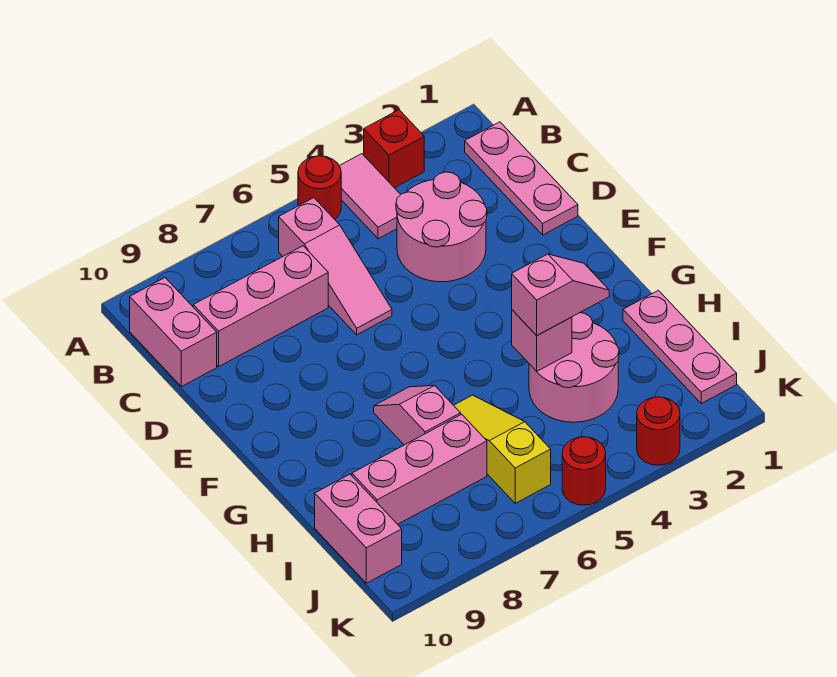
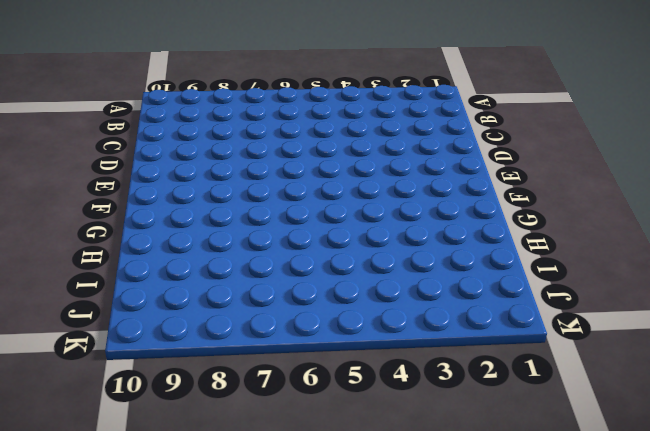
none -> red 1x1 brick [364,110,424,188]
none -> pink 1x2 tile [340,154,401,239]
none -> red 1x1 round brick [298,156,341,219]

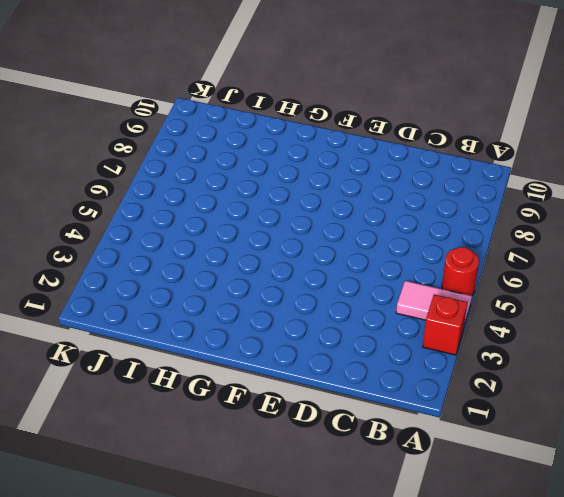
none -> pink 1x3 plate [465,122,578,235]
none -> pink 1x3 slope [279,198,392,335]
none -> pink 1x2 brick [130,278,217,387]

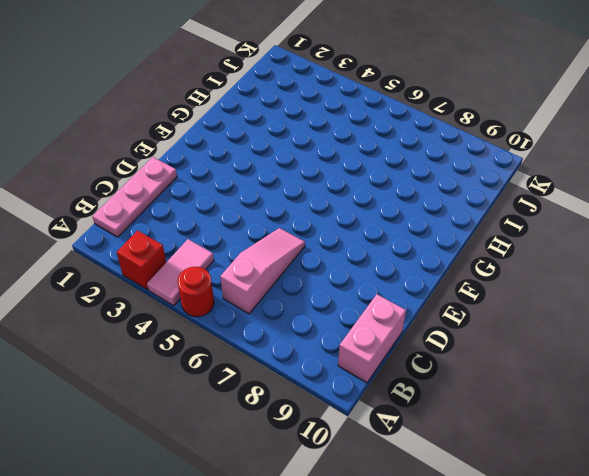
none -> pink 2x2 round brick [396,172,487,282]
none -> pink 1x3 brick [193,246,328,366]
none -> pink 1x2 slope [374,386,461,445]

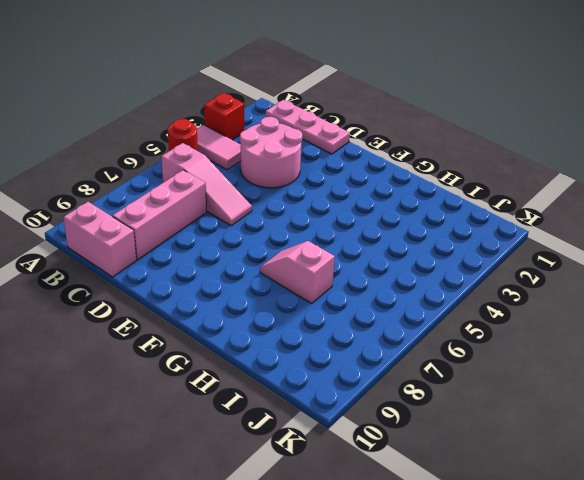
none -> pink 1x3 plate [623,290,737,403]
none -> pink 2x2 round brick [529,313,619,422]
none -> yellow 1x3 slope [454,395,551,503]

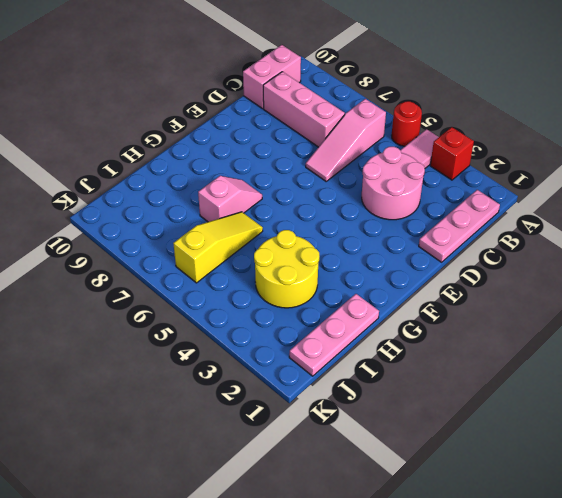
yellow 2x2 round brick [254,230,319,308] -> pink 2x2 round brick [529,313,619,422]
none -> pink 1x3 brick [352,414,487,524]
none -> pink 1x2 brick [315,474,402,583]
none -> red 1x1 round brick [637,397,680,465]

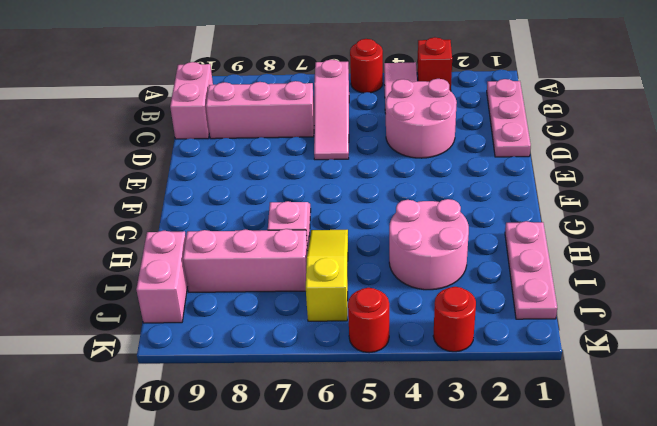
none -> pink 1x1 brick [512,310,572,371]
none -> pink 1x2 slope [512,254,609,335]

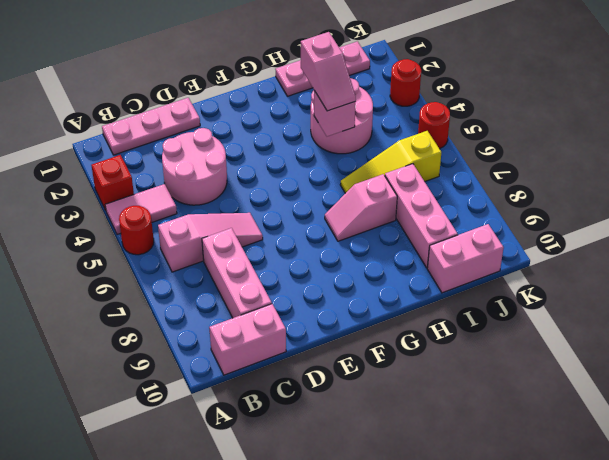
pink 1x2 slope [301,32,356,111] -> pink 1x2 slope turned to [512,254,609,335]

